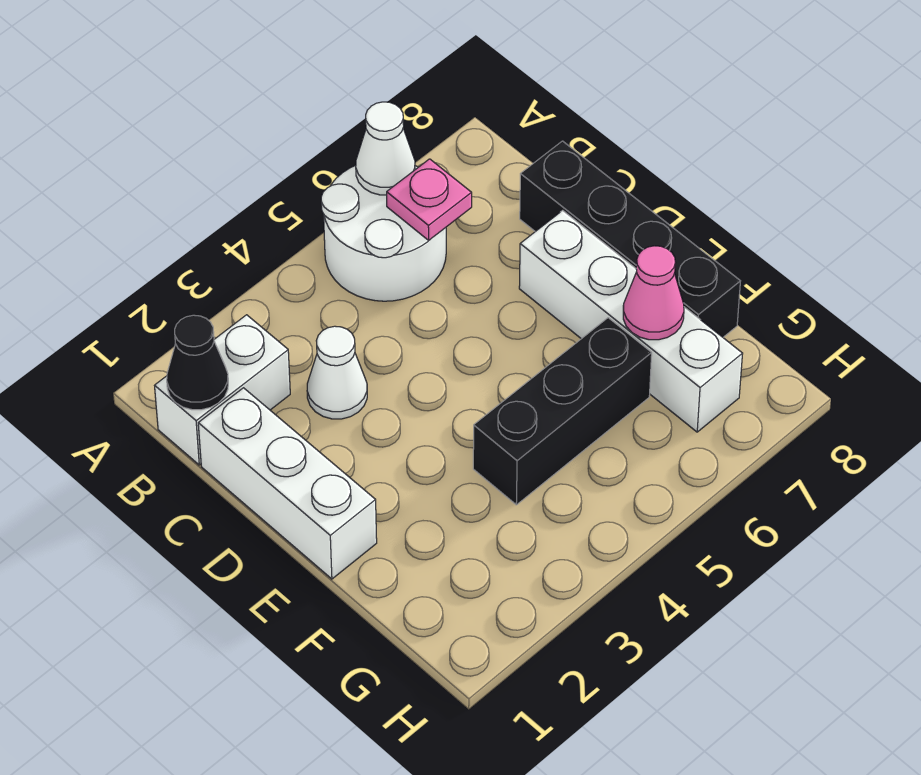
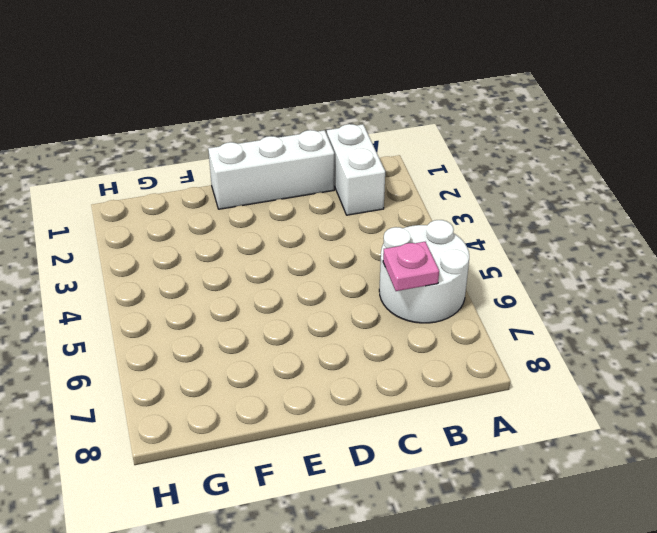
none -> white 1x1 cone [307,326,367,419]
none -> black 1x4 brick [520,141,740,337]

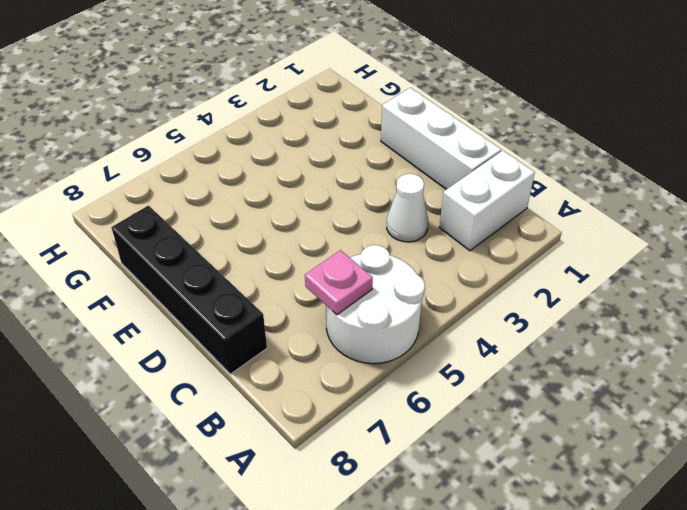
none -> white 1x4 brick [519,210,743,432]
none -> black 1x3 brick [473,318,652,505]

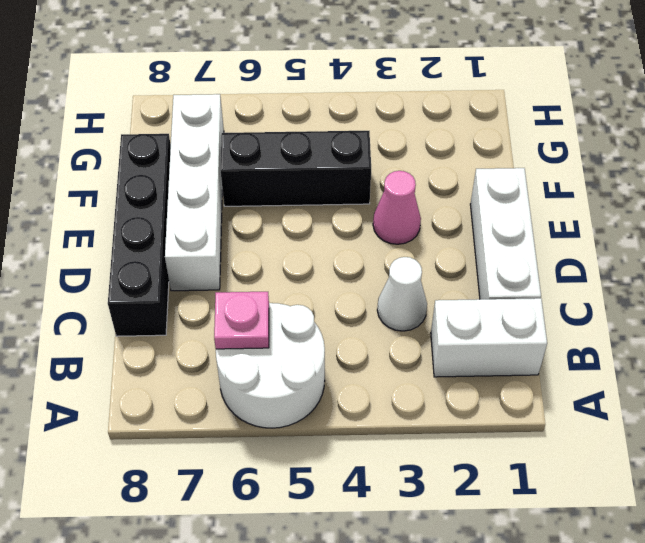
pink 1x1 cone [373,171,421,244] -> pink 1x1 cone moved to [623,246,684,340]
none -> white 1x1 cone [356,102,415,195]
none -> black 1x1 cone [167,315,228,410]

